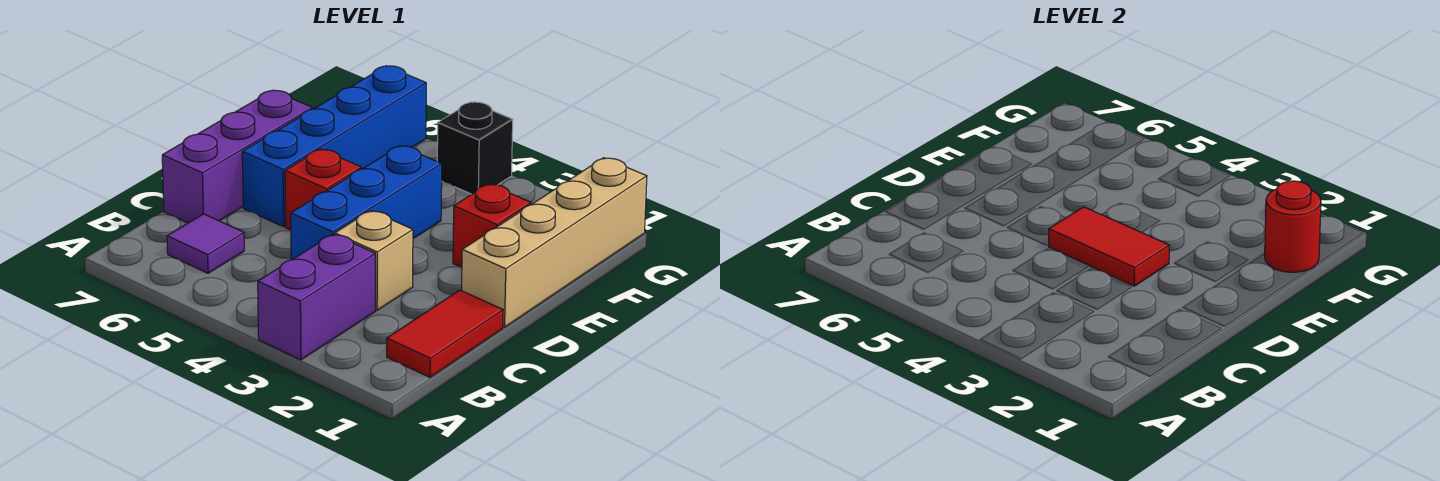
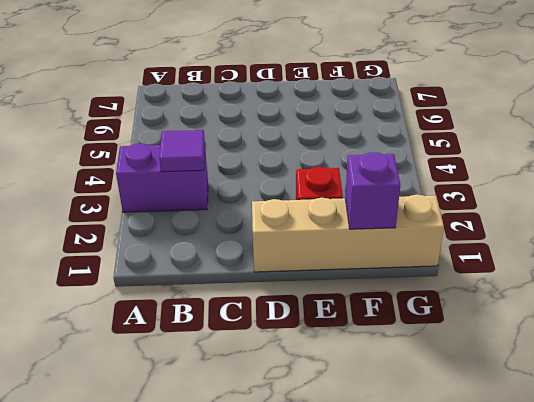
purple 1x1 tile [159,130,205,172] -> purple 1x1 tile moved to [167,214,244,273]
purple 1x1 brick [345,152,400,229] -> red 1x1 round brick [1265,181,1321,272]
none -> red 1x2 tile [387,290,503,377]
none -> tan 1x1 brick [335,211,413,310]
none -> blue 1x3 brick [291,146,442,260]

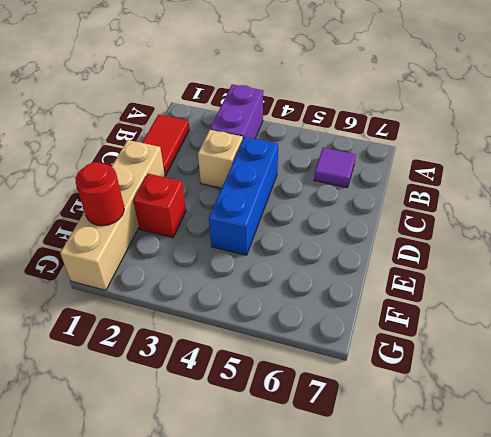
none -> purple 1x3 brick [162,90,312,223]
none -> red 1x1 brick [285,149,362,230]
none -> blue 1x4 brick [242,66,426,227]

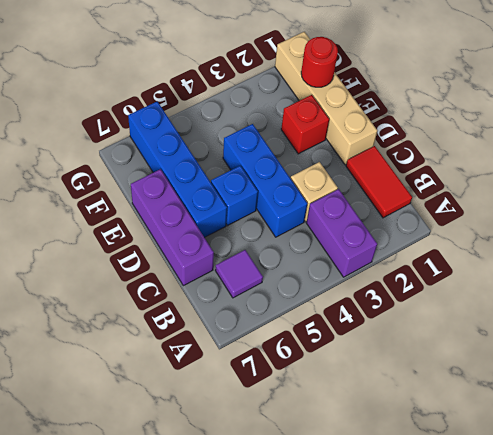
blue 1x1 brick [211,166,258,226] -> red 1x1 brick [285,149,362,230]
none -> black 1x1 brick [437,102,513,194]
none -> red 1x2 tile [1049,207,1169,286]

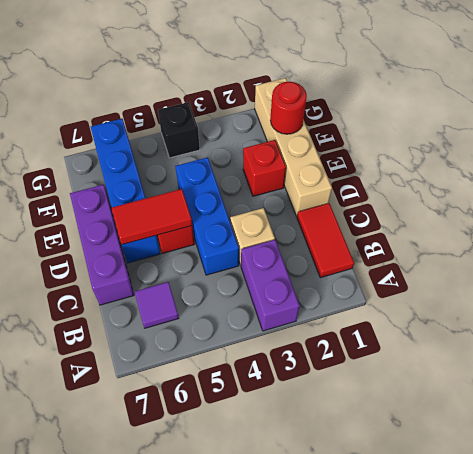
red 1x2 tile [111,189,192,245] -> red 1x2 tile moved to [1049,207,1169,286]

